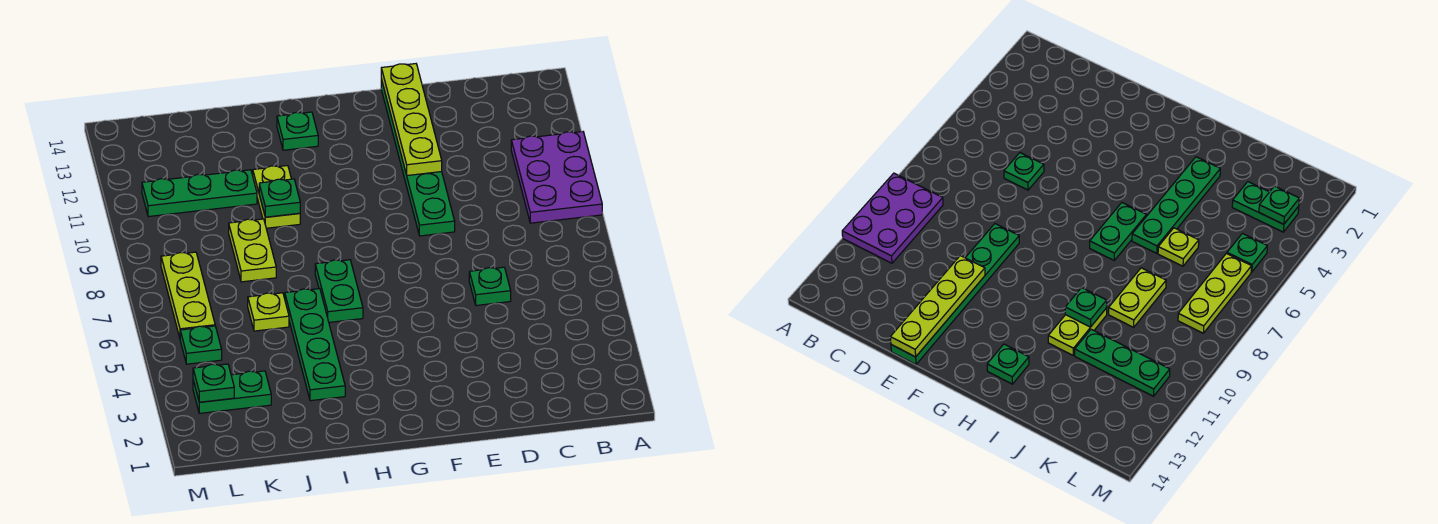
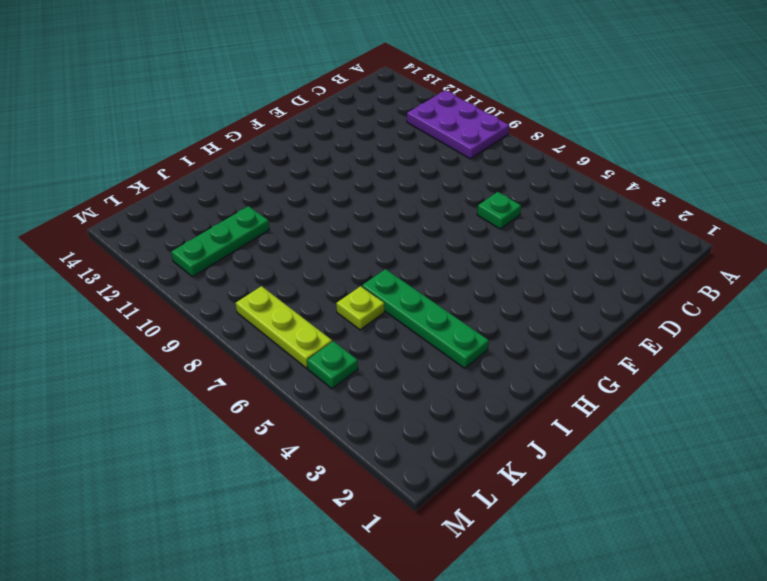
none -> green 1x6 plate [381,79,455,236]
none -> green 1x2 plate [315,260,363,322]
none -> green 1x1 plate [277,112,318,150]

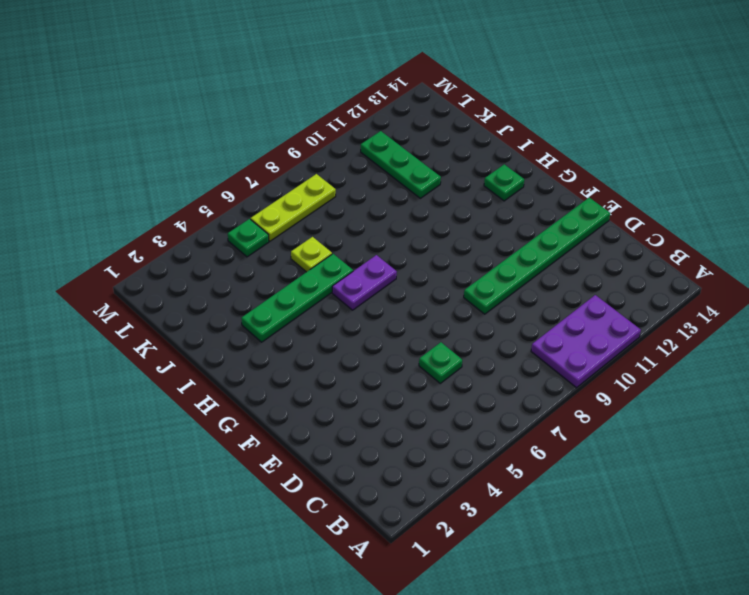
purple 1x2 plate [332,255,397,310] -> green 1x2 plate [315,260,363,322]
none -> lime 1x2 plate [253,166,300,228]
none -> lime 1x2 plate [229,219,276,282]
none -> green 1x2 plate [193,371,271,413]

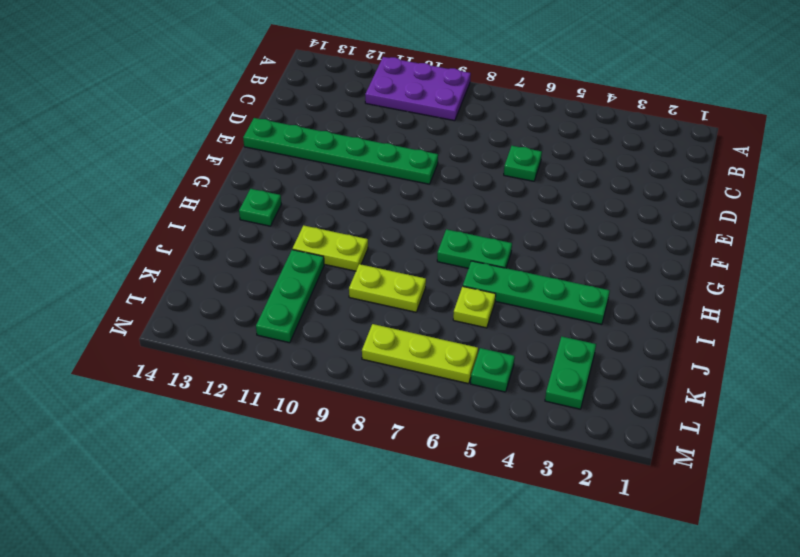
none -> lime 1x4 plate [381,64,442,176]
none -> green 1x1 plate [259,179,300,217]
none -> green 1x1 plate [193,364,234,402]

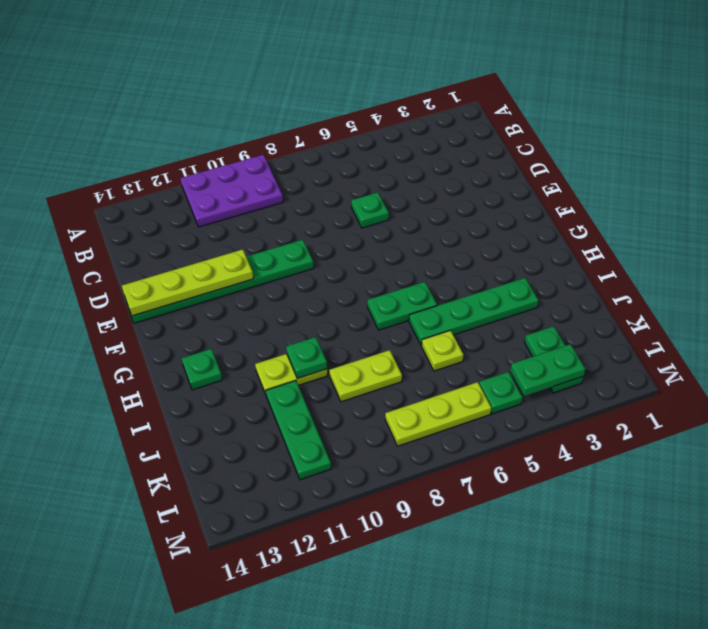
green 1x2 plate [510,344,585,396] -> green 1x1 plate [193,364,234,402]

